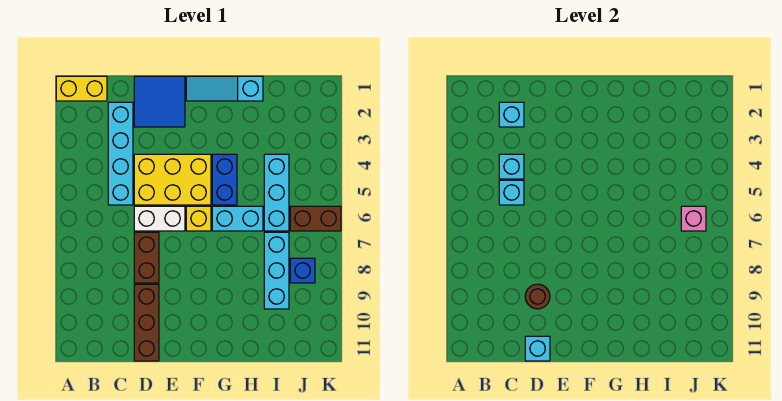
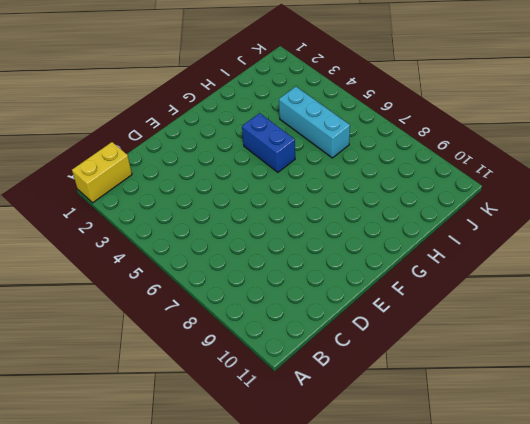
none -> cyan 1x4 brick [108,102,133,205]
none -> blue 2x2 tile [134,76,185,127]
none -> yellow 2x3 brick [134,154,211,205]

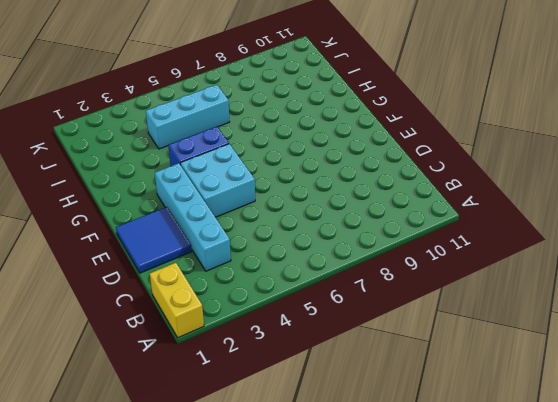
cyan 1x4 brick [155,163,231,271] -> cyan 1x4 brick turned to [108,102,133,205]
cyan 2x2 brick [180,144,255,217] -> yellow 2x3 brick [134,154,211,205]
none -> white 1x2 brick [134,206,185,231]
none -> brown 1x2 brick [134,232,159,283]
none -> brown 1x3 brick [134,284,159,361]

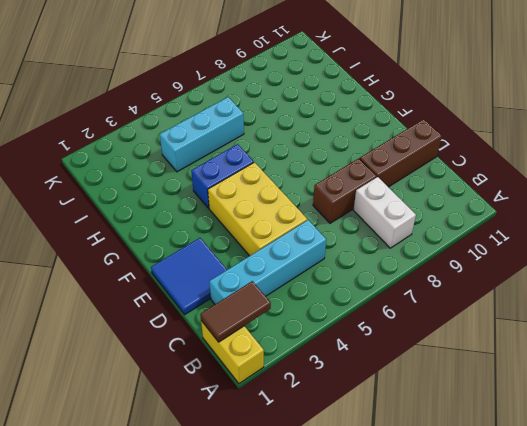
brown 1x2 tile [200,281,271,342] -> none
white 1x2 brick [353,177,416,248] -> white 1x2 brick moved to [134,206,185,231]
none -> cyan 1x3 slope [186,76,263,101]
none -> yellow 1x1 brick [186,206,211,231]
none -> cyan 1x2 brick [212,206,263,231]

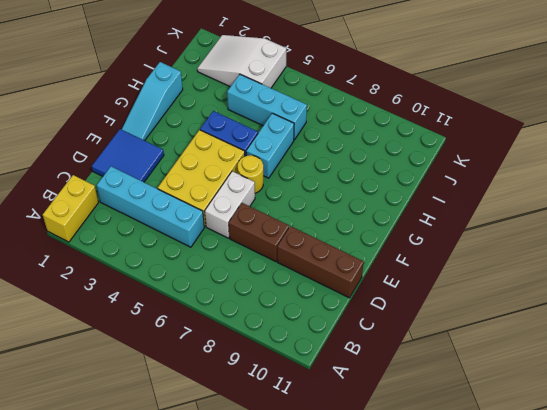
yellow 1x1 round brick [238,155,263,193] -> yellow 1x1 brick [186,206,211,231]
white 2x3 slope [197,35,286,88] -> none
none -> cyan 1x3 brick [264,232,289,309]
none -> brown 1x2 brick [290,206,341,231]
none -> blue 1x1 brick [290,258,315,283]

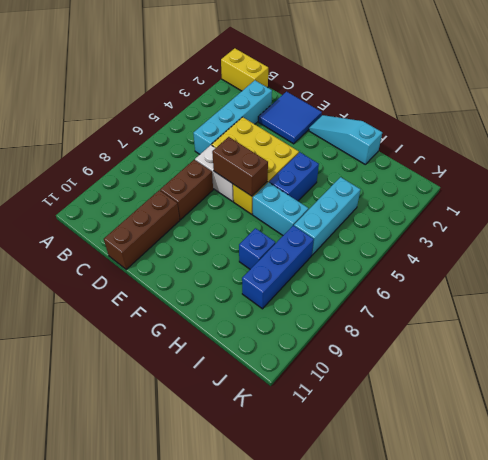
brown 1x2 brick [212,137,268,196] -> brown 1x2 brick moved to [290,206,341,231]
blue 1x1 brick [239,228,275,269] -> blue 1x1 brick moved to [290,258,315,283]
blue 1x3 brick [242,226,314,309] -> cyan 1x3 brick [264,232,289,309]
none -> cyan 1x1 brick [499,102,524,127]
none -> cyan 1x1 brick [499,154,524,179]
none -> cyan 1x1 brick [499,180,524,205]

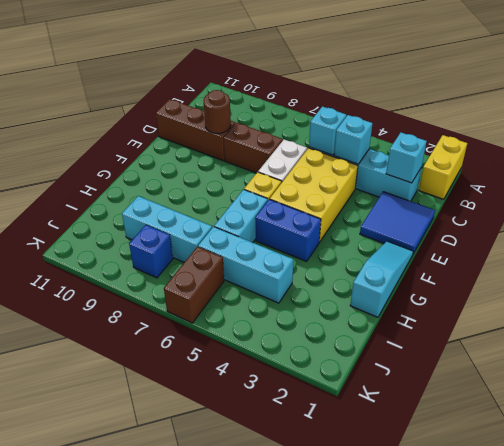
none -> cyan 1x1 brick [525,336,550,361]
none -> pink 1x1 brick [681,206,706,231]

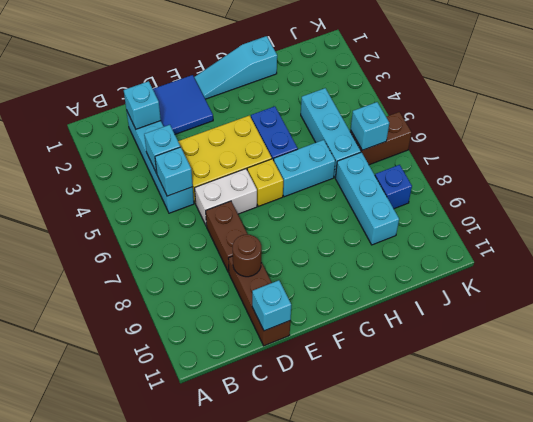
cyan 1x1 brick [351,102,389,150] -> pink 1x1 brick [681,206,706,231]
none -> yellow 1x2 brick [56,76,107,101]

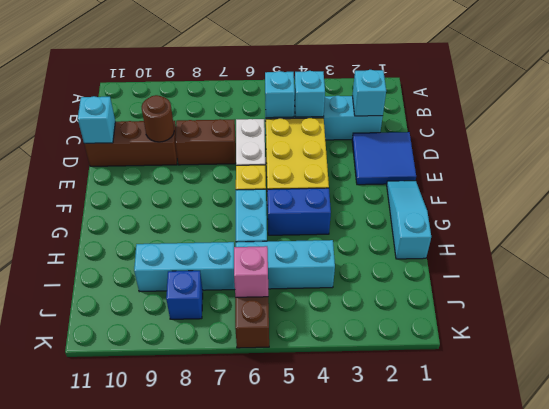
none -> yellow 1x2 brick [56,76,107,101]

